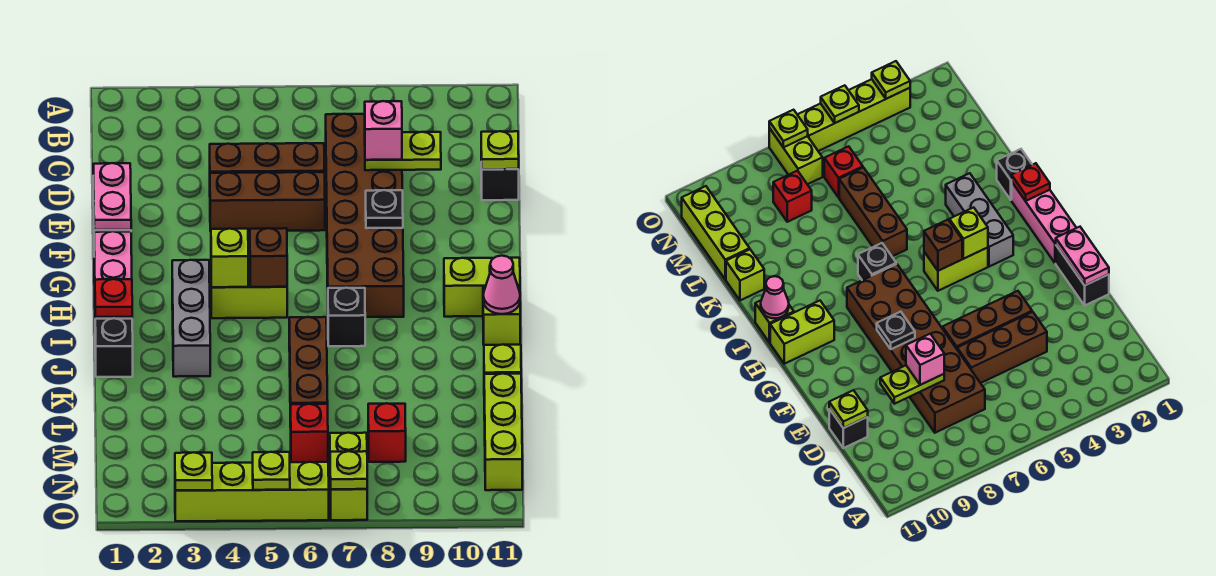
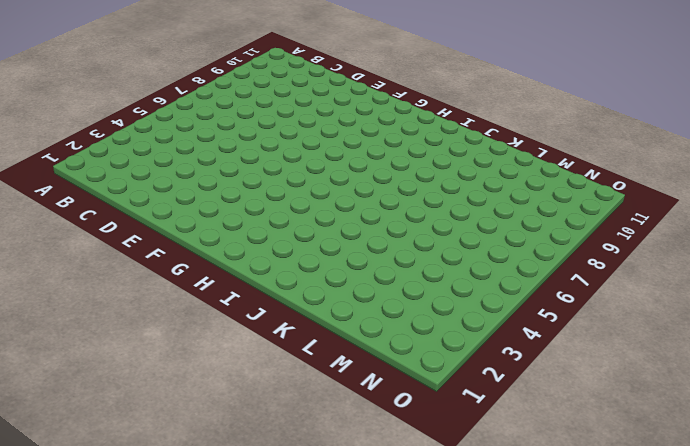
none -> brown 2x6 brick [326,114,404,317]
none -> brown 1x3 brick [210,143,324,173]
none -> black 1x1 brick [481,162,519,200]
none -> black 1x2 brick [1056,246,1109,305]

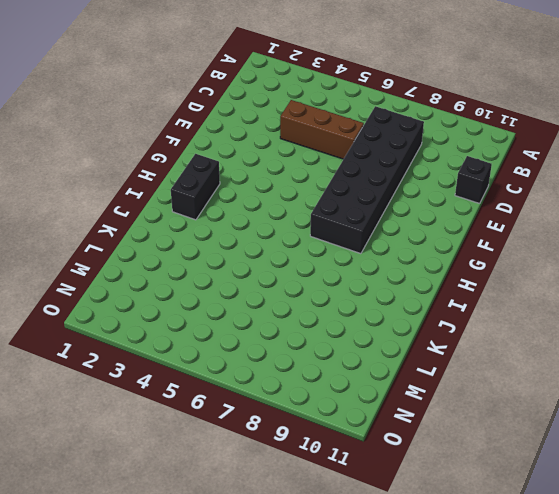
black 2x6 brick [310,106,424,254] -> brown 2x6 brick [326,114,404,317]
black 1x2 brick [171,154,220,220] -> black 1x2 brick moved to [1056,246,1109,305]
none -> brown 1x3 brick [210,172,325,231]
none -> pink 1x3 brick [94,231,132,319]
none -> grey 1x3 brick [172,260,210,377]
none -> lime 1x2 brick [211,260,287,318]

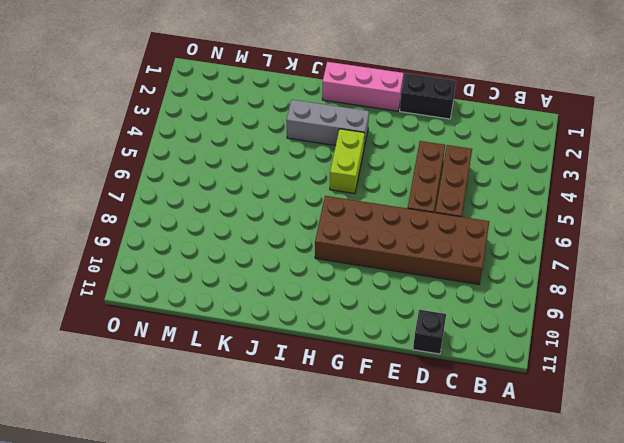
none -> lime 1x2 brick [444,258,520,317]
none -> black 1x1 brick [328,288,365,346]
none -> lime 1x1 brick [483,287,520,345]
none -> black 1x1 brick [95,318,133,377]

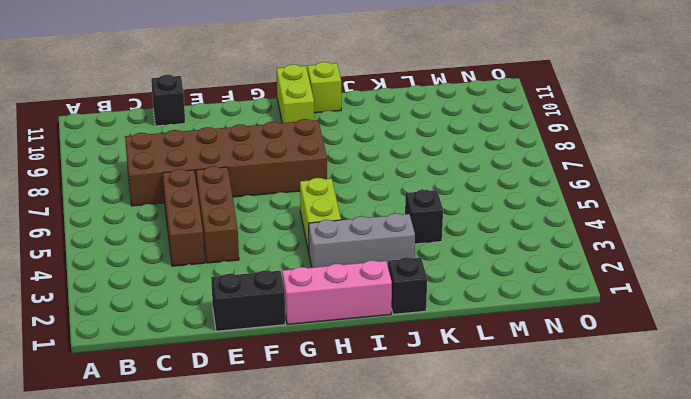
black 1x1 brick [405,189,443,244] -> black 1x1 brick moved to [328,288,365,346]
none -> brown 1x3 brick [289,317,328,427]
none -> lime 1x1 brick [484,345,521,374]
none -> lime 1x3 brick [484,374,522,490]
none -> red 1x1 brick [291,404,328,462]

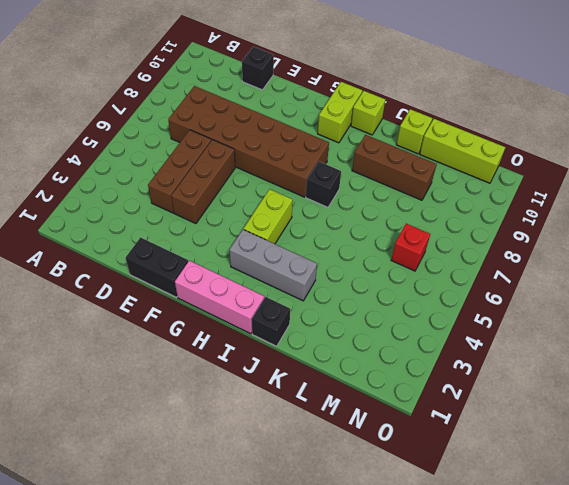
brown 1x3 brick [352,135,437,200] -> brown 1x3 brick moved to [289,317,328,427]
none -> red 1x1 brick [368,403,406,462]
none -> lime 1x2 brick [330,433,367,520]
none -> lime 1x4 brick [175,462,329,521]
none -> lime 1x2 plate [365,132,441,170]

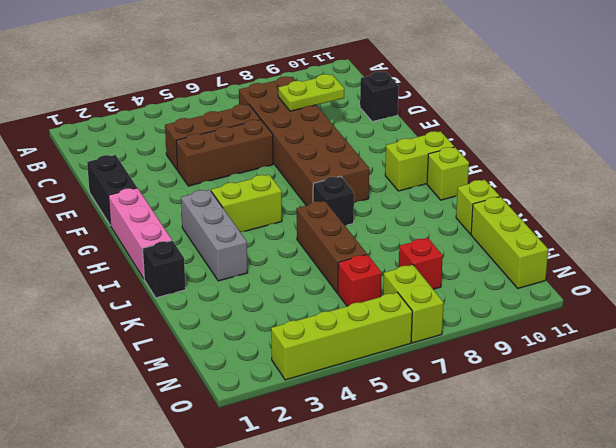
none -> lime 1x1 plate [481,131,519,169]
none -> pink 1x2 plate [93,163,131,230]
none -> black 1x1 plate [366,190,403,228]
none -> lime 1x1 brick [211,229,248,287]

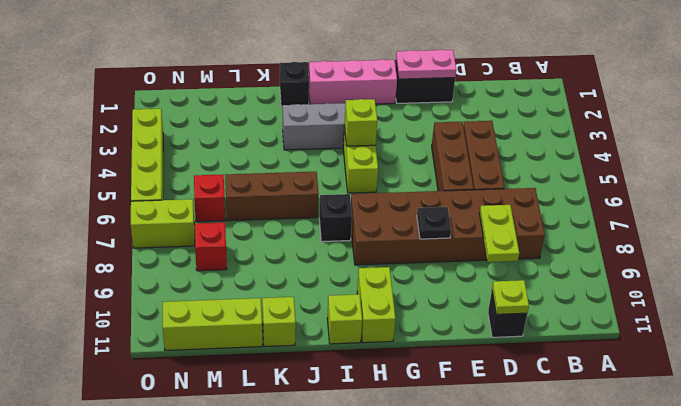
none -> brown 1x1 brick [250,228,287,287]
none -> red 1x1 plate [95,279,132,317]
none -> pink 1x1 cone [483,256,520,314]
none -> lime 1x1 plate [175,452,212,490]

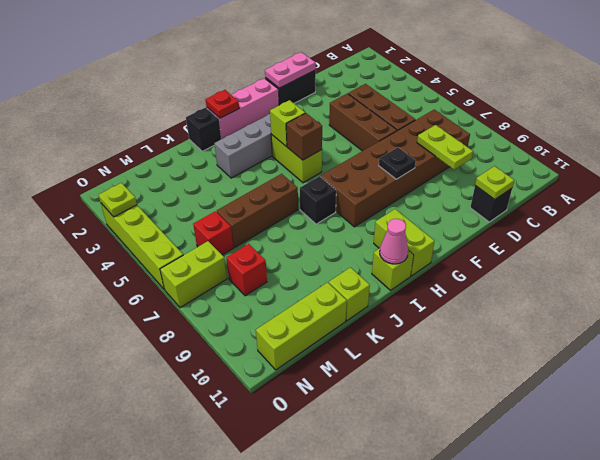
none -> lime 1x1 plate [253,452,290,490]
none -> lime 1x1 plate [330,451,367,489]
none -> pink 1x1 brick [365,101,402,160]

